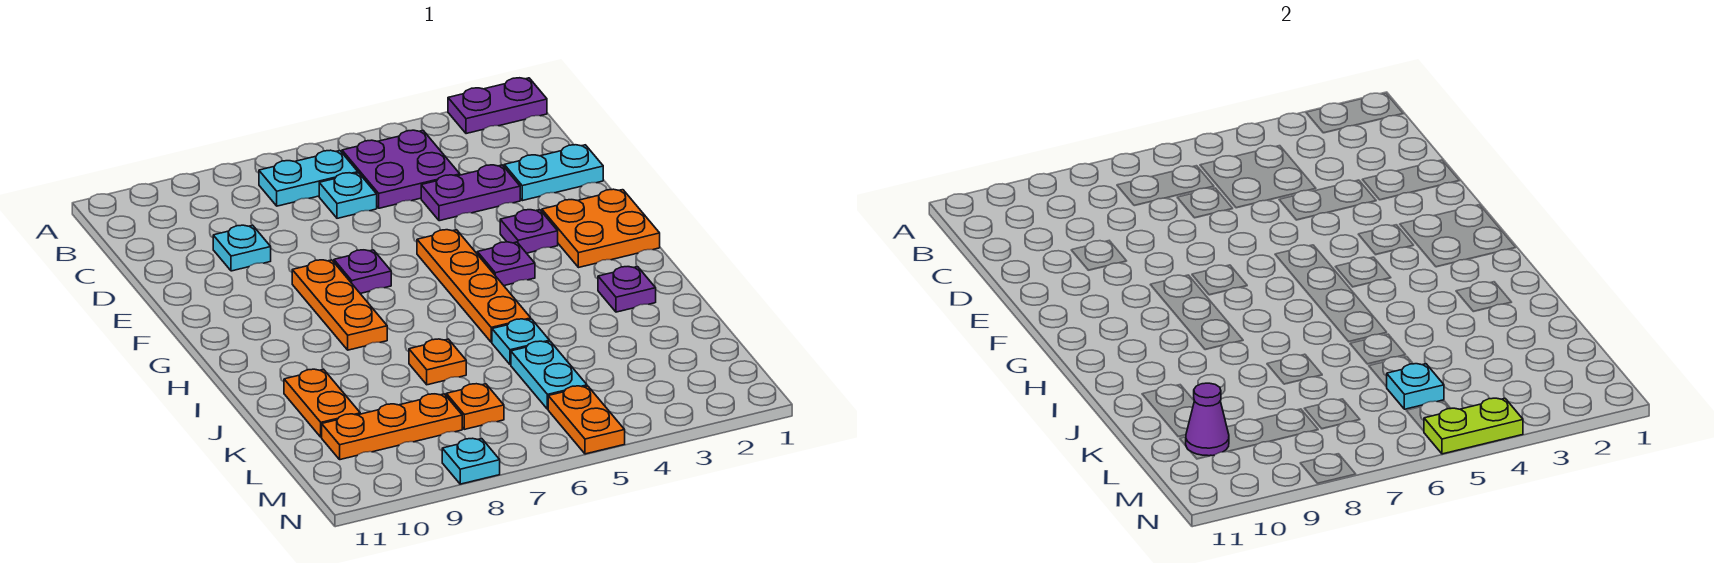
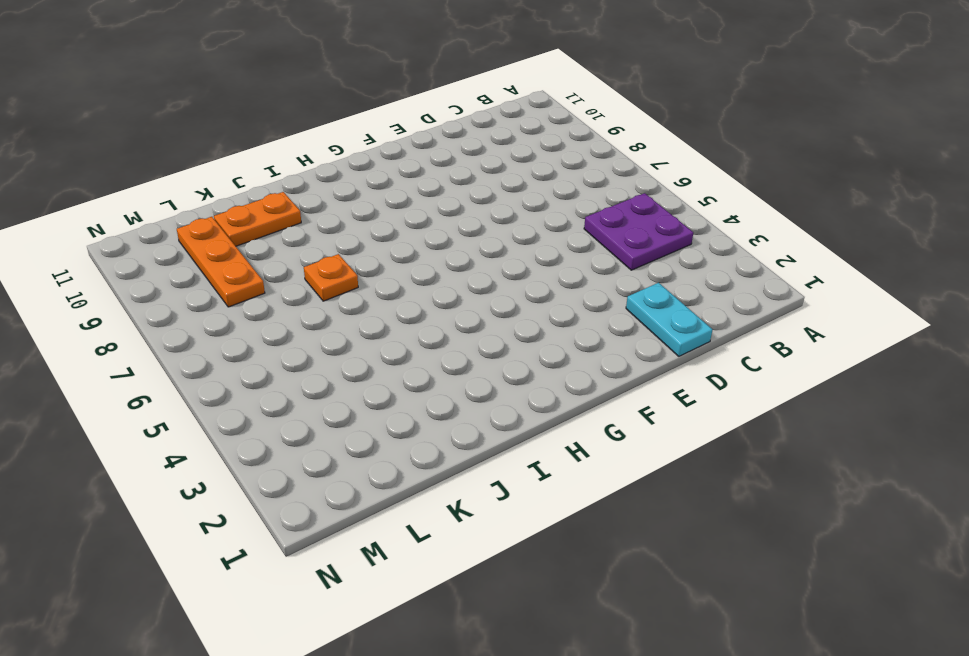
none -> purple 1x2 plate [448,78,547,134]
none -> cyan 1x2 plate [259,150,358,206]
none -> cyan 1x1 plate [319,173,377,218]

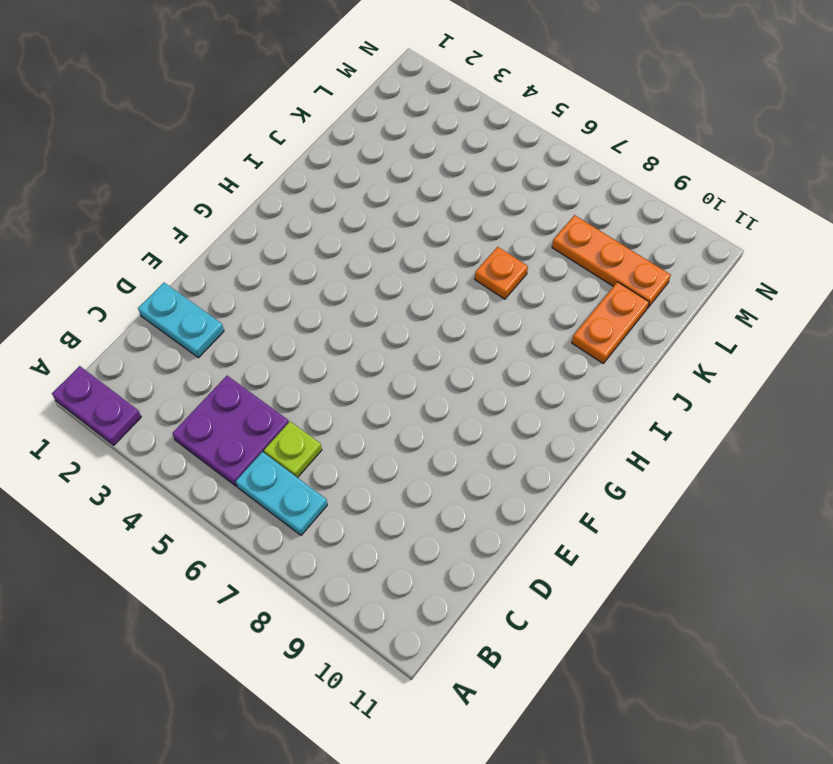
lime 1x1 plate [264,422,322,478] -> cyan 1x1 plate [319,173,377,218]
none -> purple 1x2 plate [421,165,520,221]
none -> cyan 1x1 plate [213,225,271,271]
none -> orange 2x2 plate [542,189,660,268]

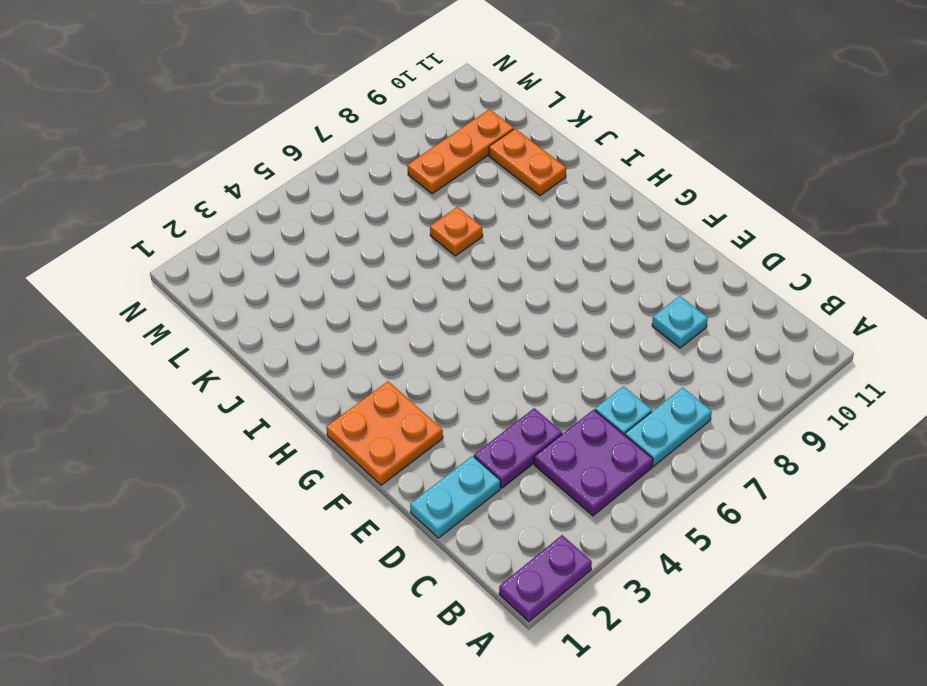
none -> purple 1x1 plate [500,210,558,253]
none -> orange 1x4 plate [417,230,531,342]
none -> purple 1x1 plate [334,250,391,294]

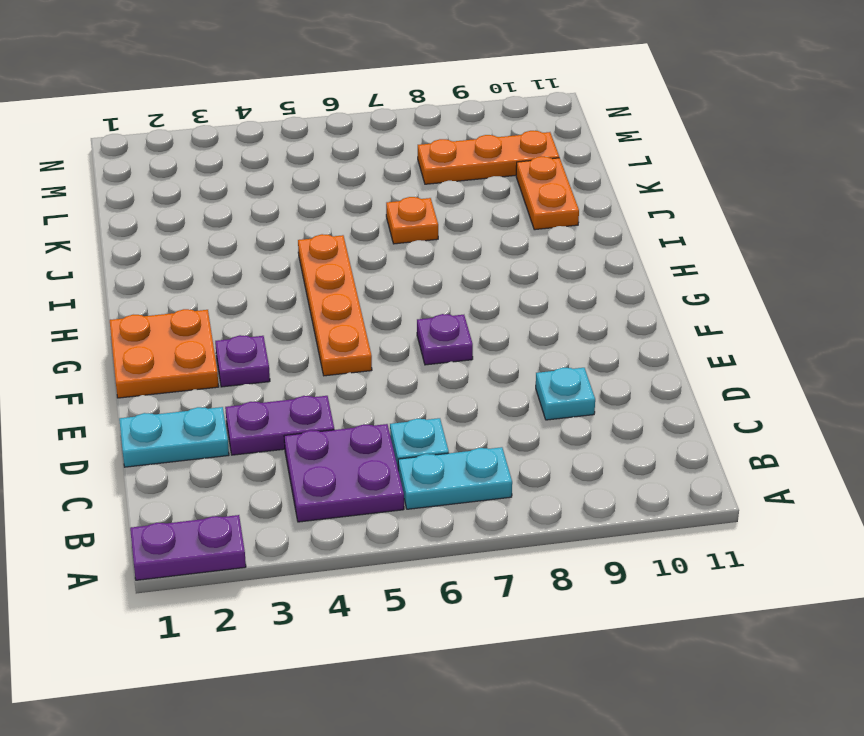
none -> orange 1x3 plate [292,260,387,350]
none -> purple 1x1 plate [477,242,535,286]
none -> purple 1x1 plate [598,267,656,312]

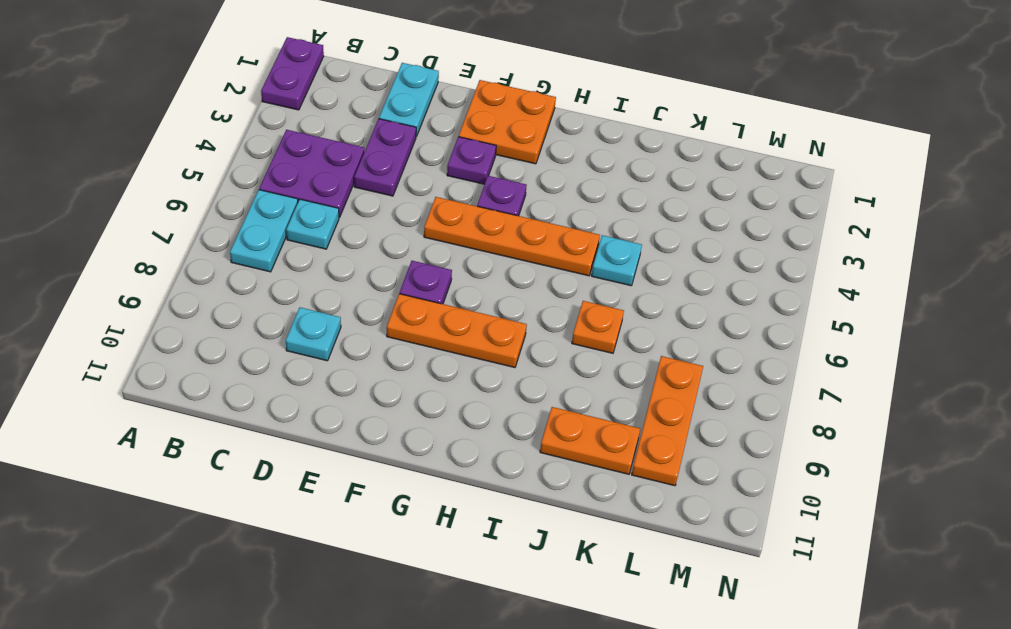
none -> purple 1x1 plate [598,267,656,312]
none -> cyan 1x2 plate [511,341,587,409]
none -> orange 1x1 plate [446,384,504,429]

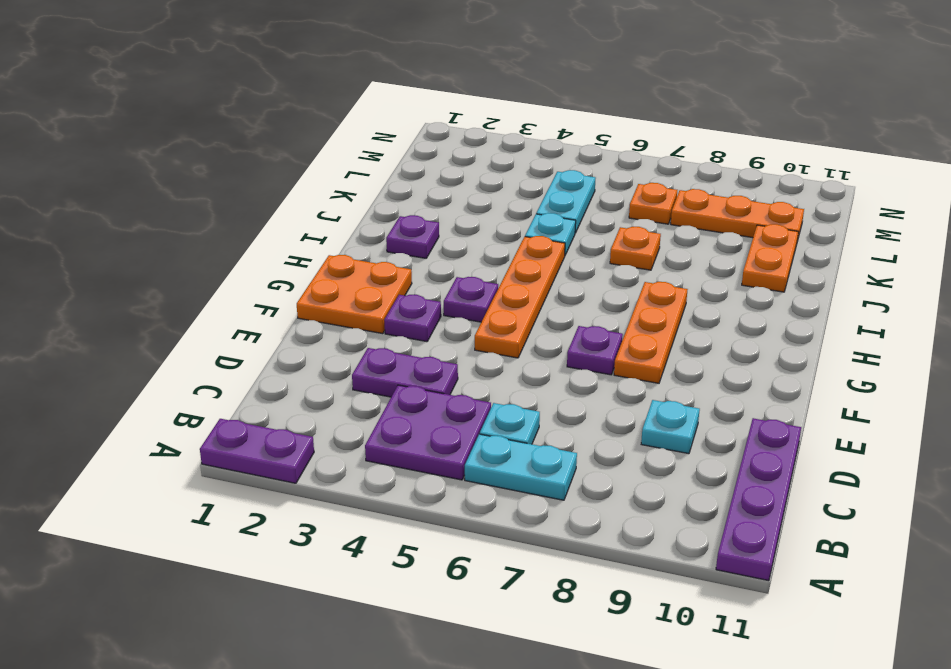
purple 1x4 plate [716,418,801,581] -> none
none -> cyan 1x2 plate [504,145,603,201]
none -> orange 1x2 plate [548,386,625,454]
none -> cyan 1x1 plate [442,438,500,484]

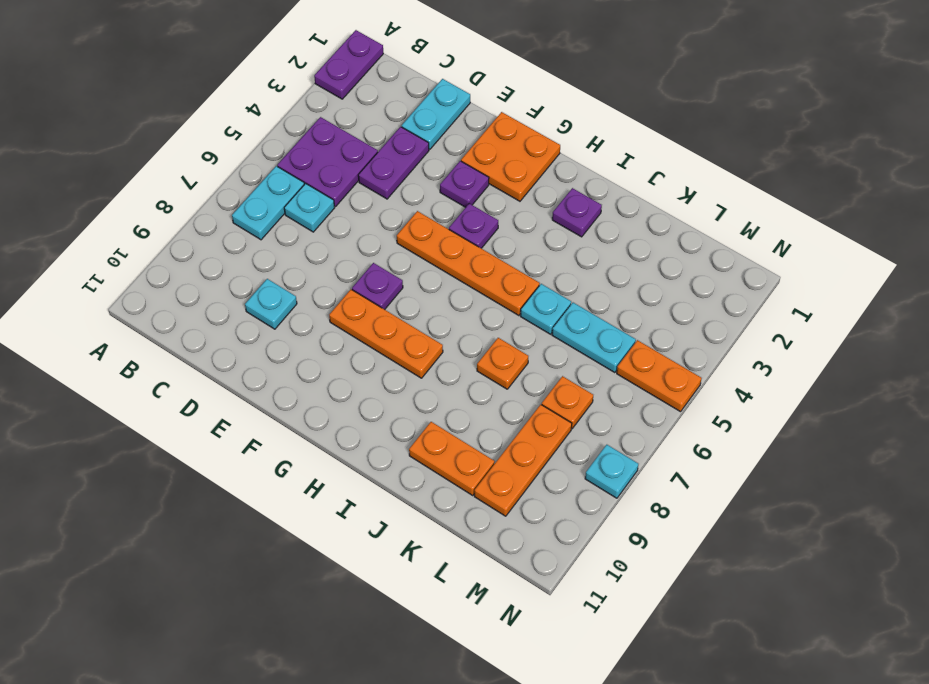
none -> cyan 1x1 plate [1387,364,1444,409]
none -> purple 1x1 cone [1186,383,1229,456]
none -> lime 1x2 plate [1424,398,1523,454]

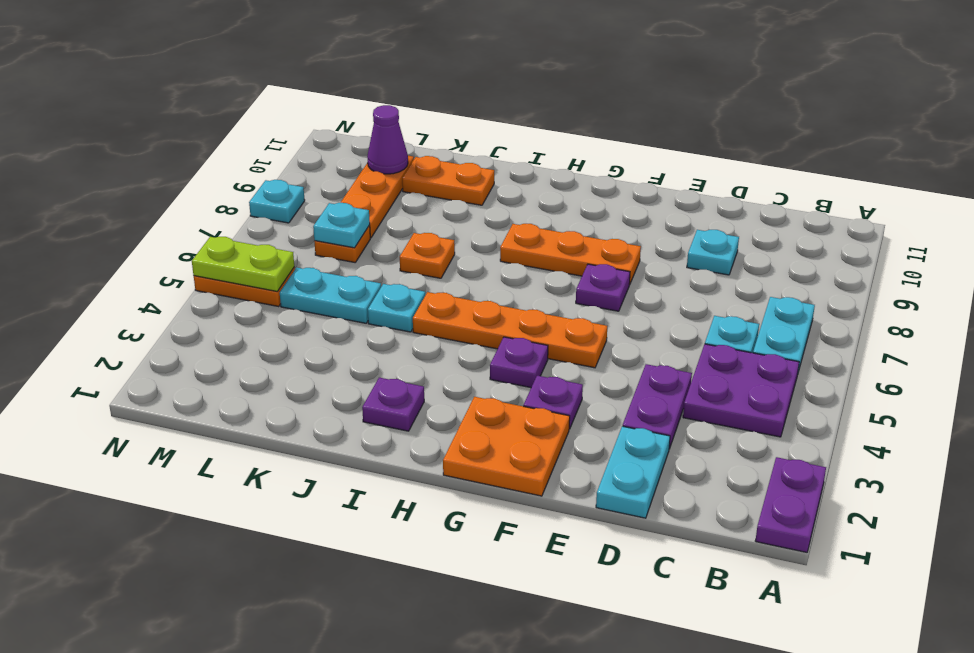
cyan 1x1 plate [313,203,370,248] -> cyan 1x1 plate moved to [1387,364,1444,409]
lime 1x2 plate [192,237,294,291] -> lime 1x2 plate turned to [1424,398,1523,454]

